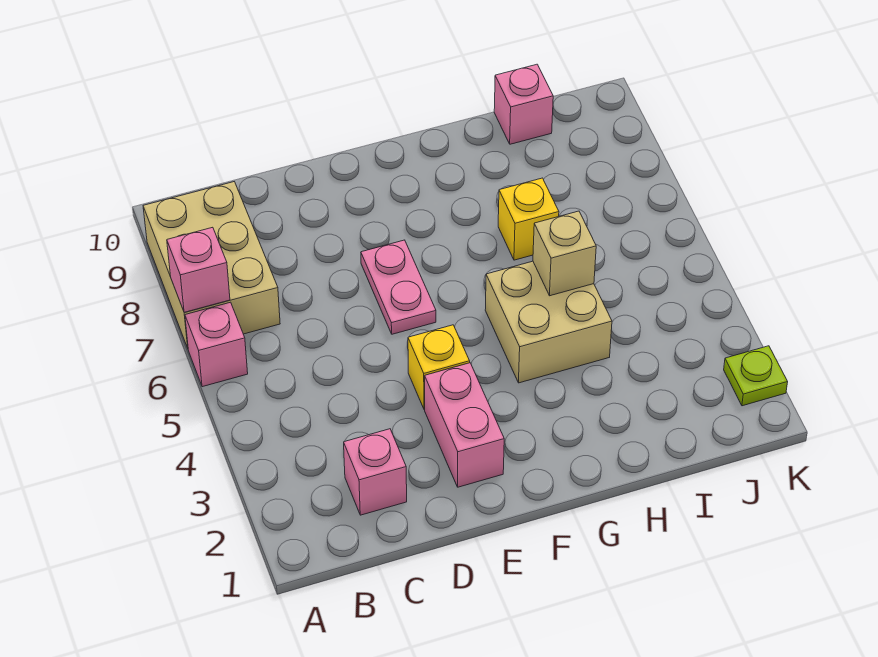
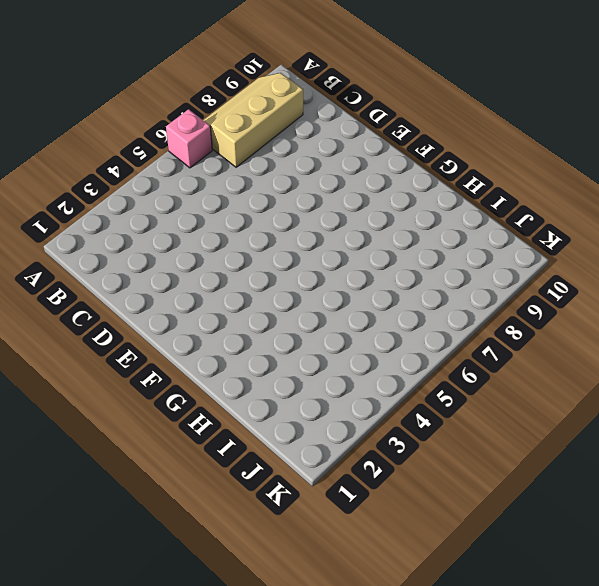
tan 2x3 slope [203,73,303,167] -> tan 2x3 brick [143,182,280,348]
none -> pink 1x1 brick [344,429,407,515]
none -> pink 1x2 brick [425,363,504,487]
none -> yellow 1x1 brick [408,325,470,409]

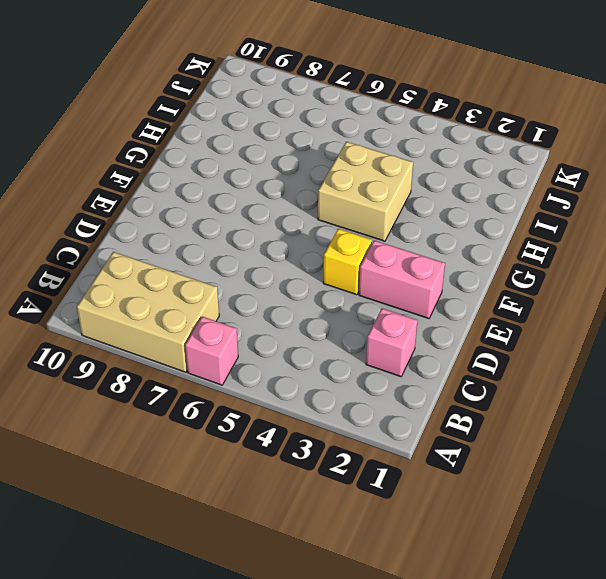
none -> pink 1x2 plate [361,240,436,334]
none -> yellow 1x1 brick [498,178,559,260]
none -> pink 1x1 brick [494,64,553,144]

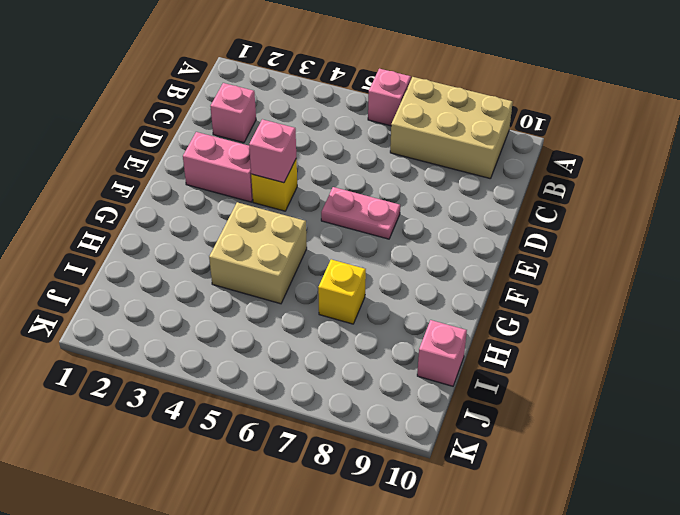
pink 1x1 brick [249,119,296,183] -> pink 1x1 brick moved to [167,227,230,312]
none -> lime 1x1 plate [724,346,788,406]
none -> tan 1x1 brick [533,211,596,296]

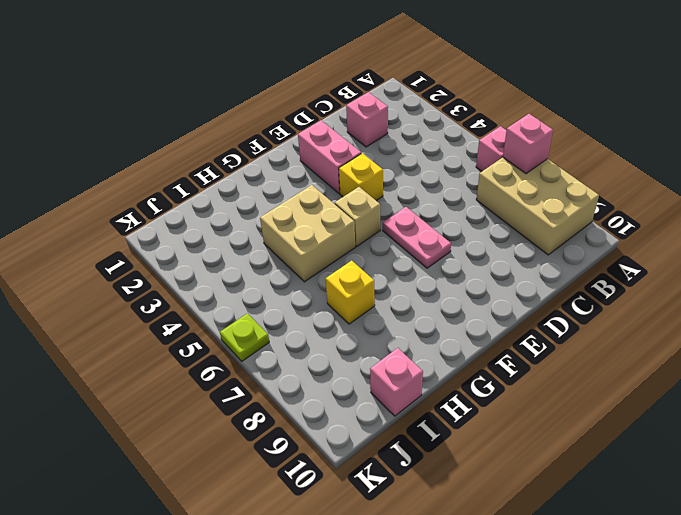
tan 1x1 brick [335,187,380,246] -> tan 1x1 brick moved to [533,211,596,296]
lime 1x1 plate [220,313,269,361] -> lime 1x1 plate moved to [724,346,788,406]

